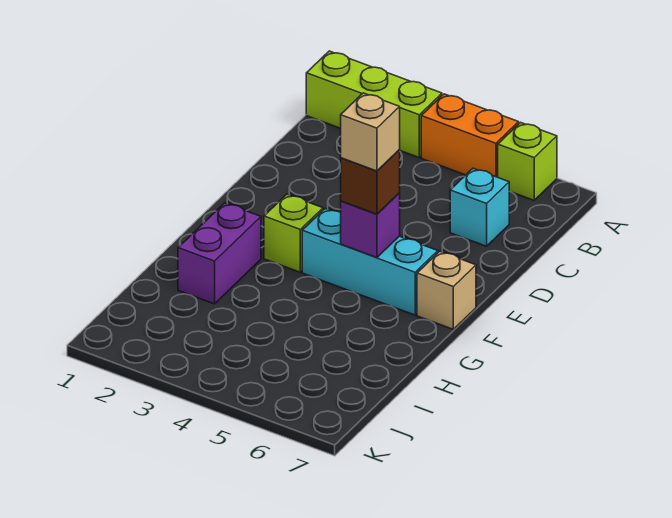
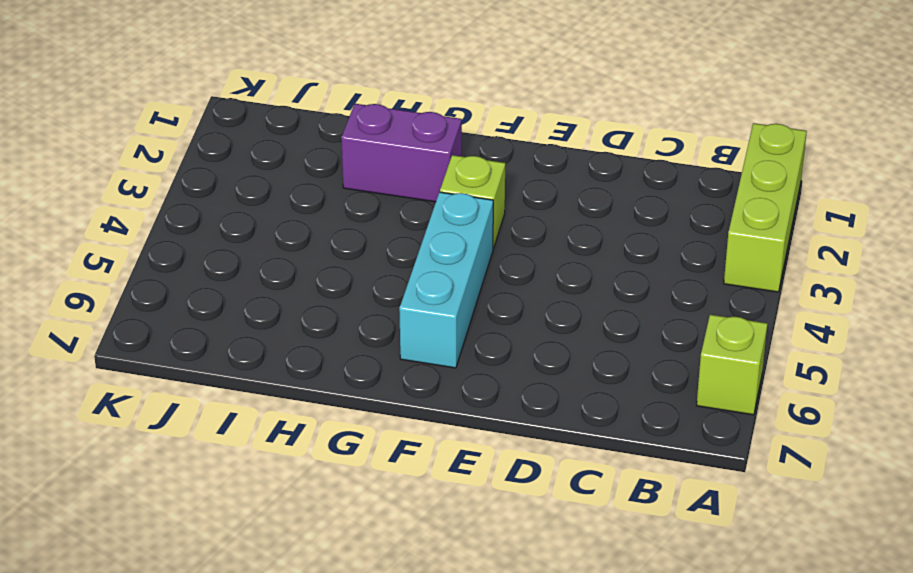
none -> orange 1x2 brick [421,94,519,177]
none -> cyan 1x1 brick [450,168,509,246]

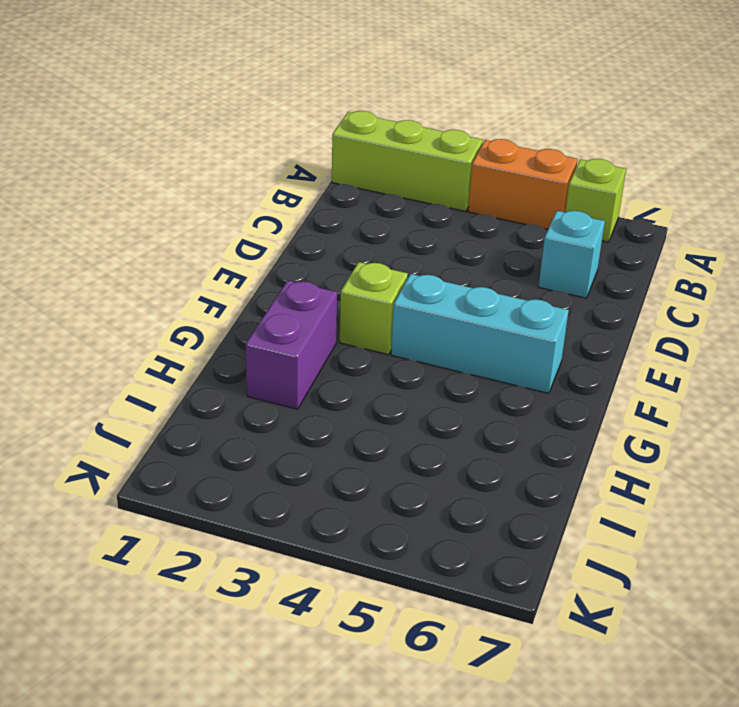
none -> tan 1x1 brick [417,251,476,329]
none -> purple 1x1 brick [341,193,400,258]

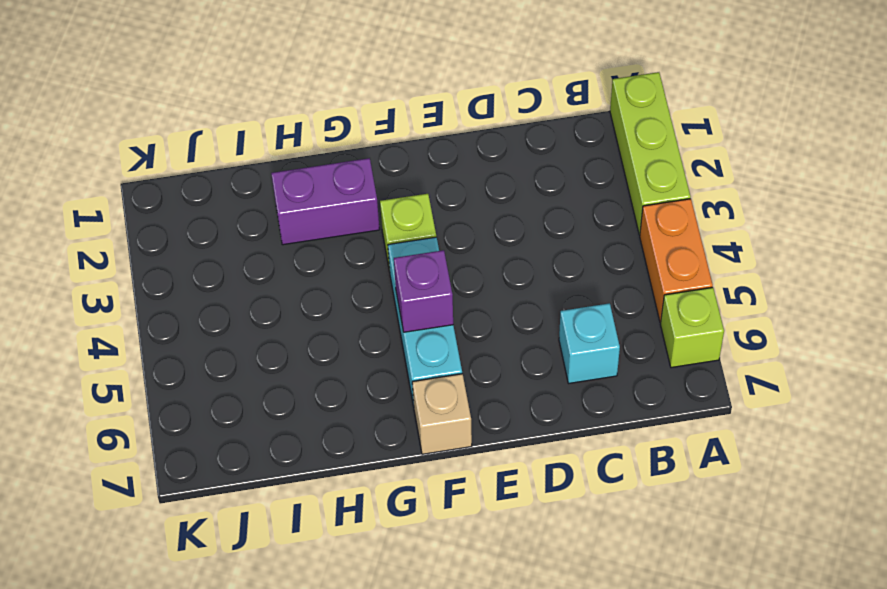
none -> brown 1x1 brick [341,150,400,214]
none -> tan 1x1 brick [341,93,400,171]

